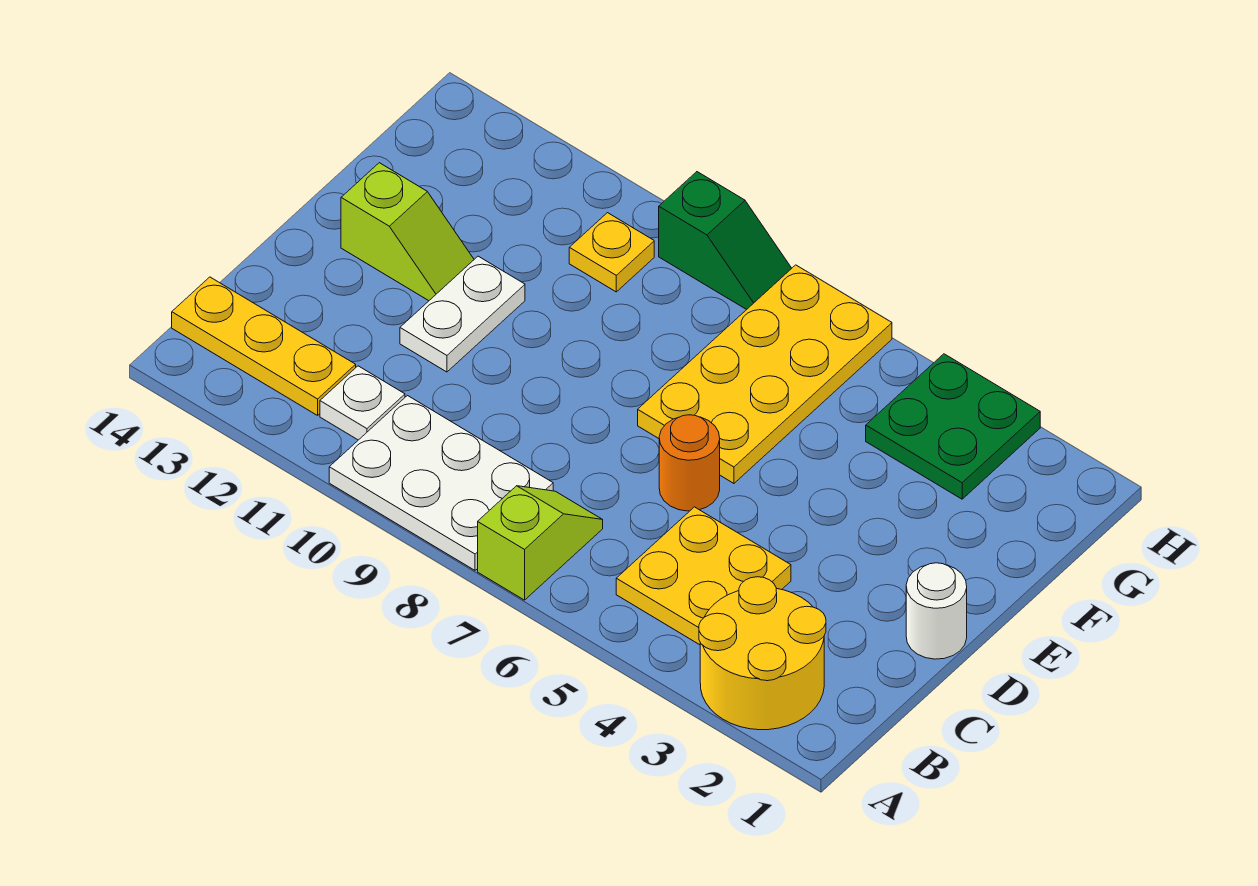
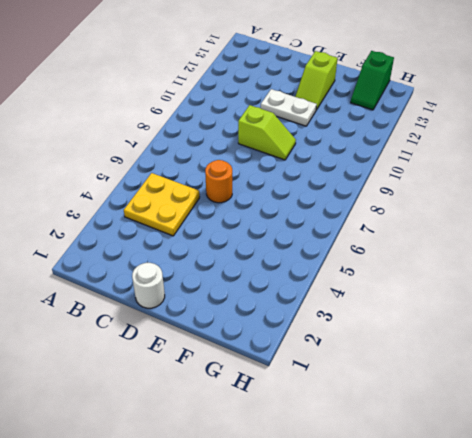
lime 1x2 slope [238,105,296,160] -> lime 1x2 slope moved to [478,486,603,600]
green 1x2 slope [351,51,394,110] -> green 1x2 slope moved to [659,172,792,310]
none -> yellow 2x2 round brick [699,577,826,730]
none -> white 2x3 plate [329,396,553,570]
none -> white 1x1 plate [320,366,405,440]

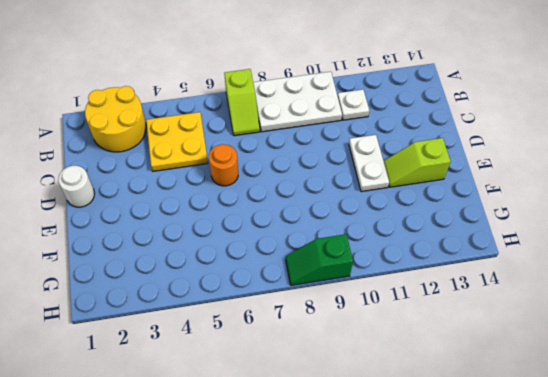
none -> yellow 1x3 plate [172,277,356,415]
none -> yellow 2x4 plate [638,265,892,483]
none -> green 2x2 plate [866,354,1040,499]

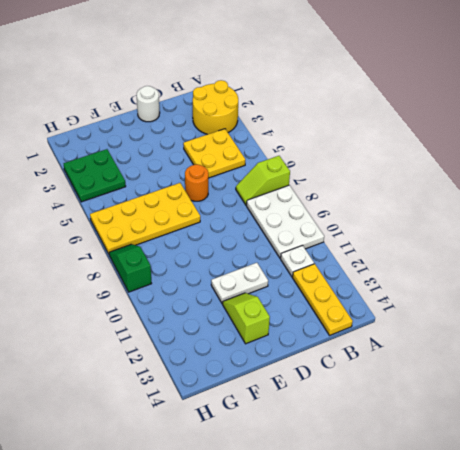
none -> yellow 1x1 plate [569,213,654,292]

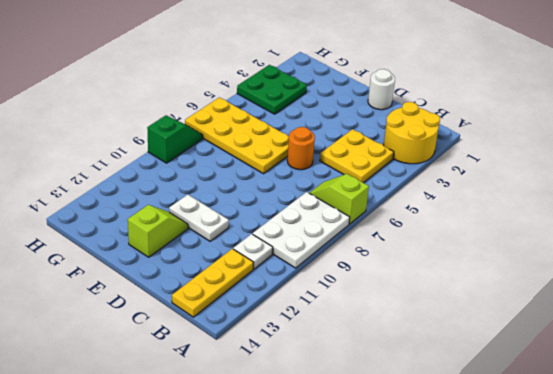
none -> yellow 1x1 plate [569,213,654,292]

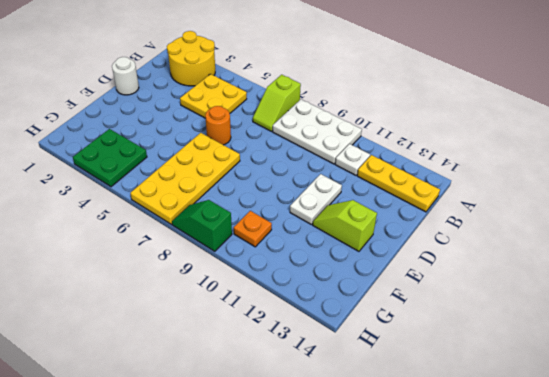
orange 1x1 plate [234,211,272,247] -> yellow 1x1 plate [569,213,654,292]

